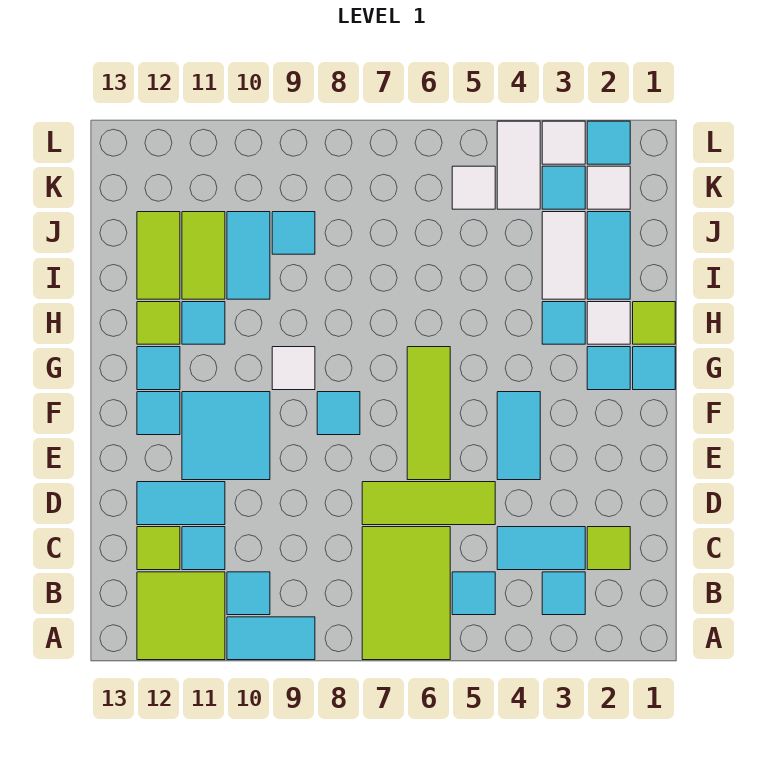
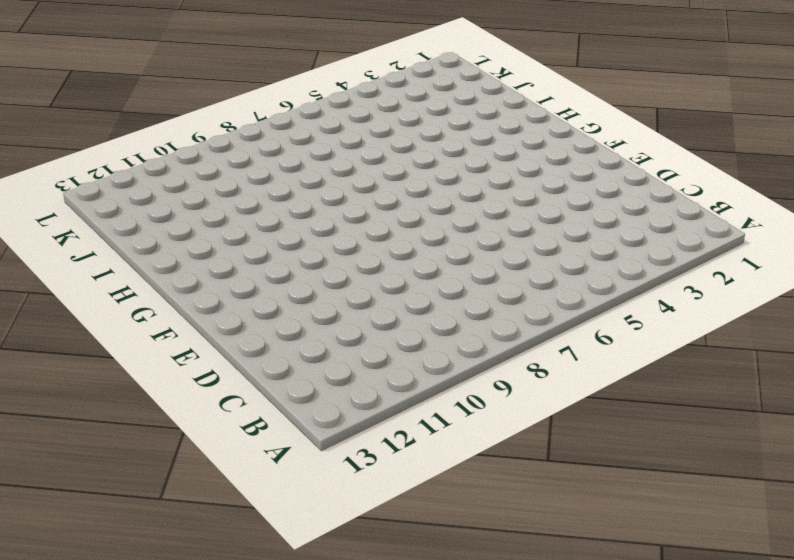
none -> lime 2x3 tile [362,527,450,660]
none -> cyan 1x2 tile [227,617,315,660]
none -> lime 2x2 tile [137,572,225,660]
none -> cyan 1x1 tile [542,572,585,615]

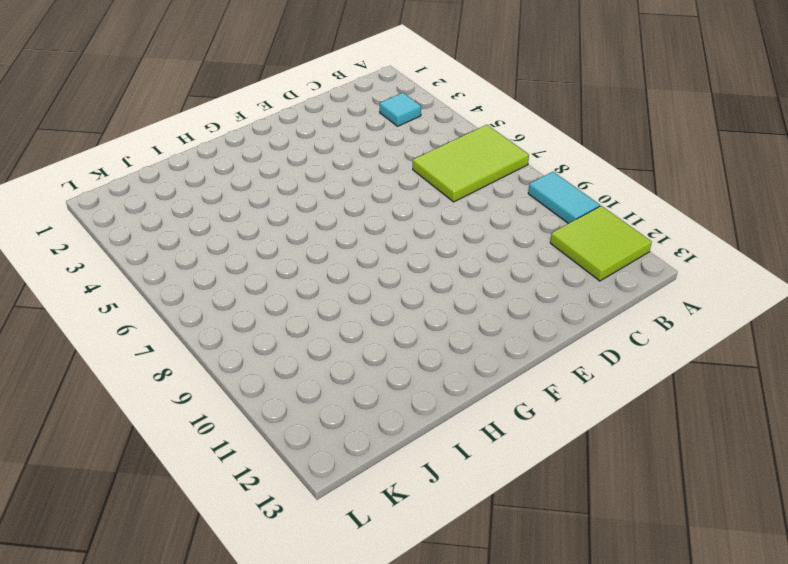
none -> cyan 1x1 tile [452,572,495,615]
none -> cyan 1x1 tile [227,572,270,615]
none -> lime 1x1 tile [587,527,630,570]
none -> cyan 1x2 tile [497,527,585,570]

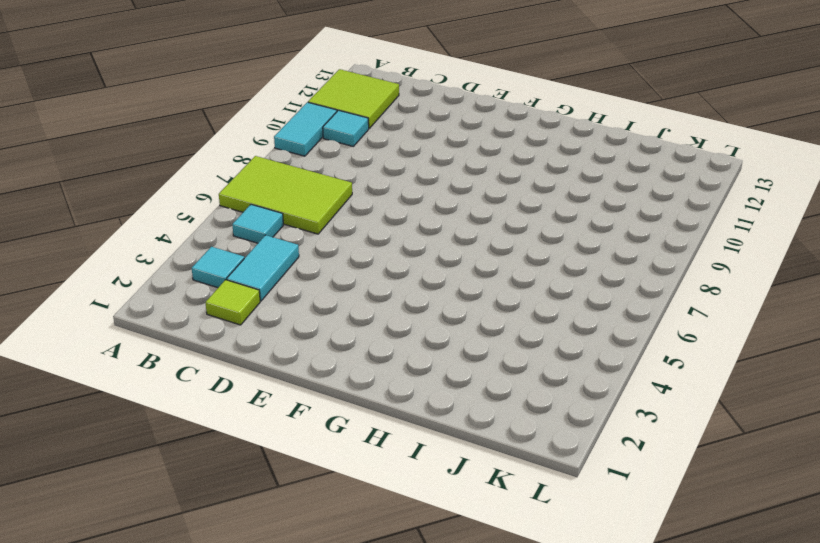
none -> cyan 1x1 tile [182,527,225,570]
none -> lime 1x1 tile [137,527,180,570]
none -> lime 1x3 tile [362,482,495,525]
none -> cyan 1x2 tile [137,482,225,525]

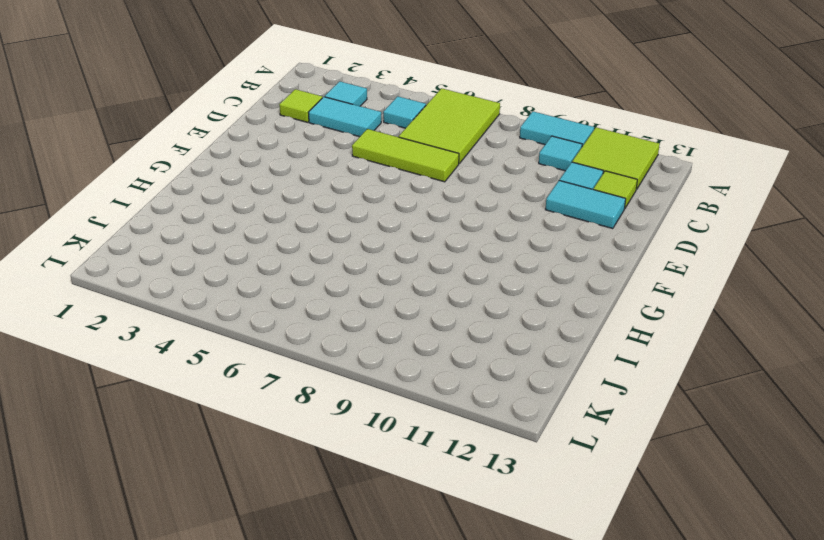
none -> cyan 1x2 tile [497,392,540,480]
none -> lime 1x3 tile [407,347,450,480]
none -> cyan 2x2 tile [182,392,270,480]
none -> cyan 1x1 tile [317,392,360,435]

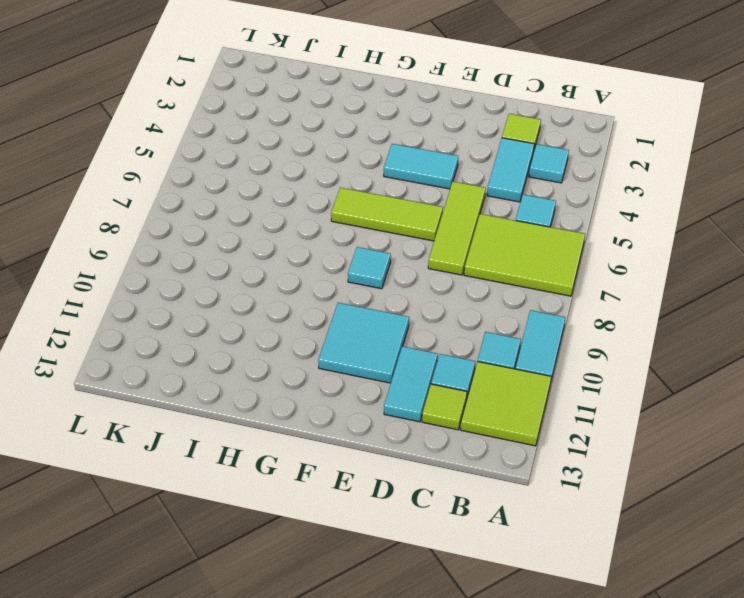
none -> cyan 1x1 tile [137,392,180,435]
none -> cyan 1x1 tile [633,347,675,390]
none -> cyan 1x1 tile [587,347,630,390]
none -> white 1x1 tile [272,347,315,390]

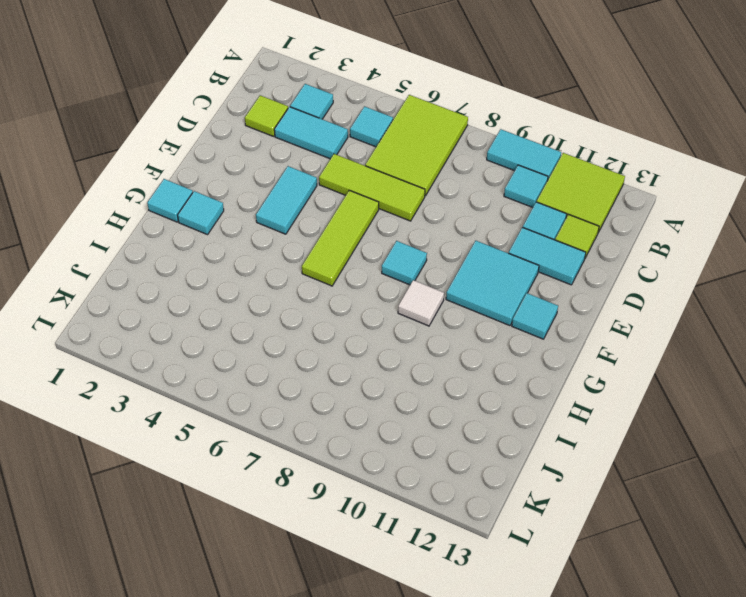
none -> cyan 1x1 tile [137,347,180,390]
none -> lime 1x1 tile [633,302,675,344]
none -> white 1x1 tile [587,302,630,344]
none -> cyan 1x1 tile [542,302,585,344]

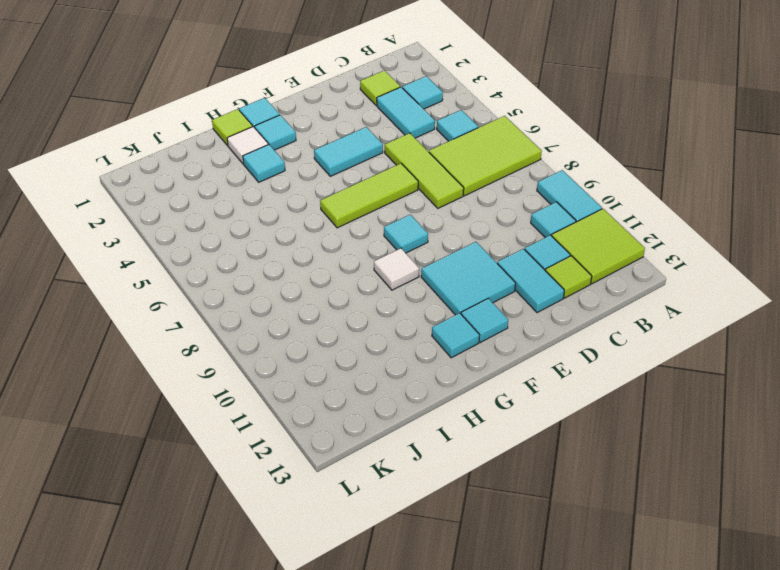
none -> cyan 1x1 tile [182,302,225,344]
none -> lime 1x1 tile [137,302,180,344]
none -> cyan 1x2 tile [587,212,630,299]
none -> white 1x2 tile [542,212,585,299]

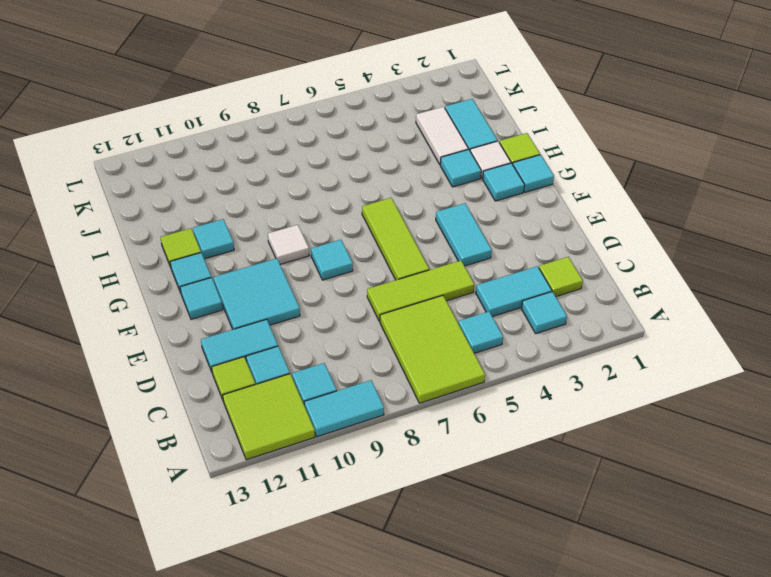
none -> cyan 1x2 tile [227,212,270,299]
none -> lime 1x2 tile [182,212,225,299]
none -> lime 1x2 tile [137,212,180,299]
none -> cyan 1x1 tile [272,212,315,254]

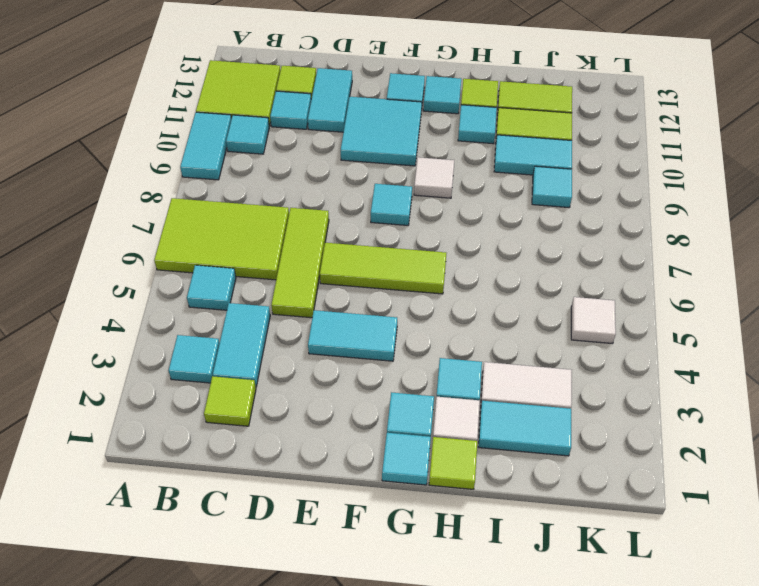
none -> white 1x1 tile [587,166,630,209]
none -> cyan 1x1 tile [542,166,585,209]
none -> white 1x2 tile [497,121,540,209]
none -> cyan 1x1 tile [587,121,630,164]

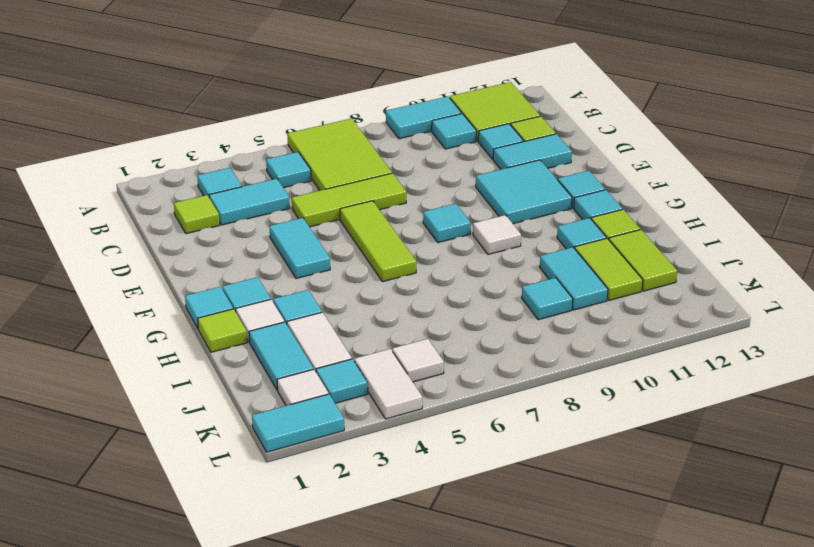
cyan 1x2 tile [252,394,344,452] -> cyan 1x1 tile [587,121,630,164]
none -> white 1x1 tile [542,121,585,164]

